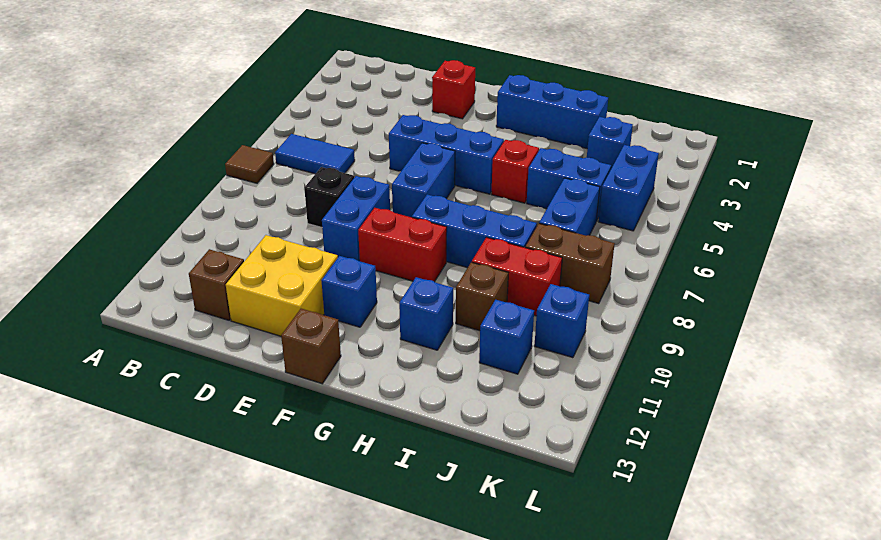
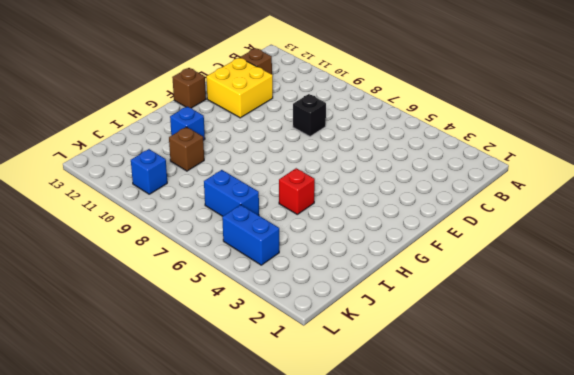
none -> brown 1x1 tile [225,145,274,183]
none -> blue 1x2 tile [275,134,355,174]
none -> red 1x1 brick [432,60,475,119]

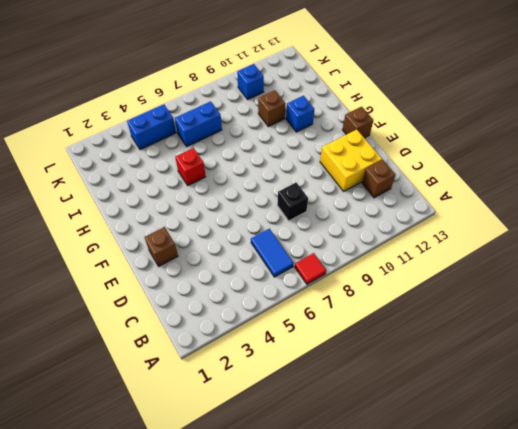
red 1x1 tile [295,253,326,284] -> brown 1x1 tile [225,145,274,183]
brown 1x1 brick [145,227,178,266] -> red 1x1 brick [432,60,475,119]
none -> blue 1x3 brick [389,115,504,194]
none -> blue 1x2 brick [322,176,390,261]
none -> blue 1x2 brick [392,143,455,217]

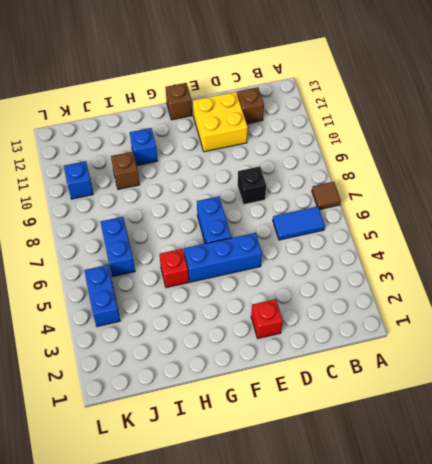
none -> blue 1x2 brick [322,176,390,261]
none -> red 1x2 brick [358,208,447,282]
none -> blue 1x1 brick [321,256,377,327]

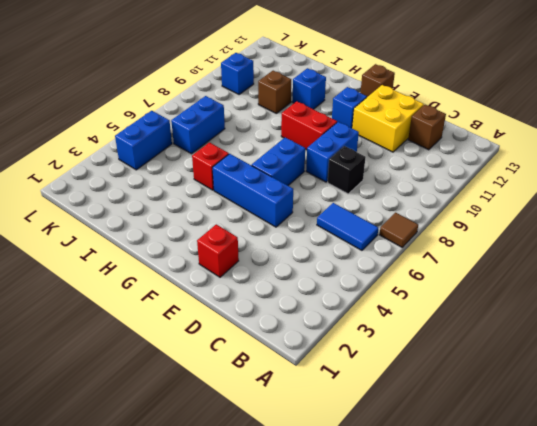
none -> blue 1x3 brick [496,75,608,149]
none -> blue 1x3 brick [412,195,537,268]
none -> blue 1x2 brick [527,148,611,221]

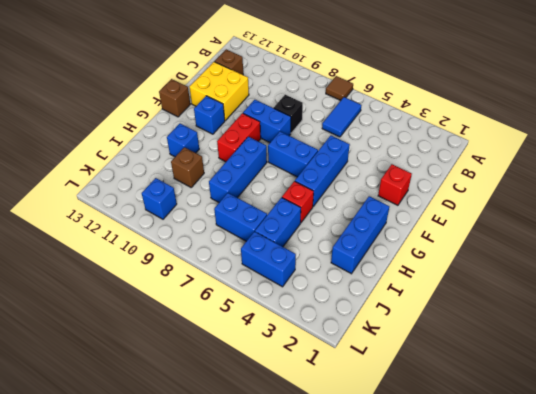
none -> red 1x2 brick [472,237,562,316]
none -> blue 1x1 brick [587,117,633,169]
none -> brown 1x2 brick [525,224,615,304]

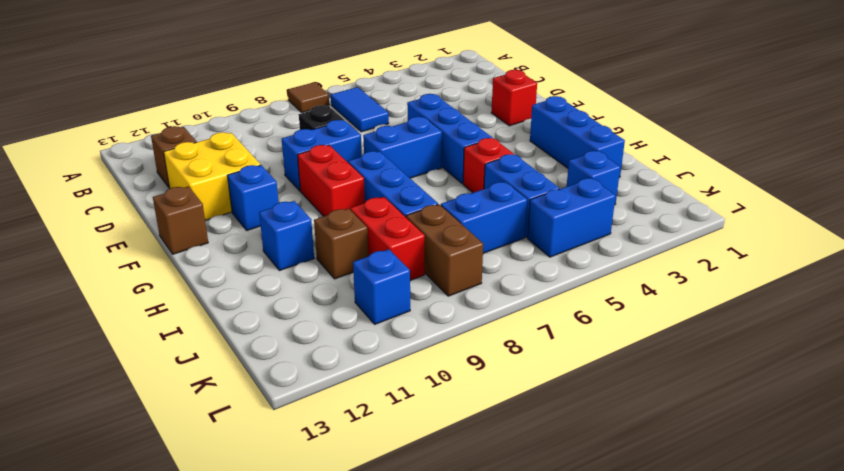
none -> blue 1x1 brick [479,300,534,374]

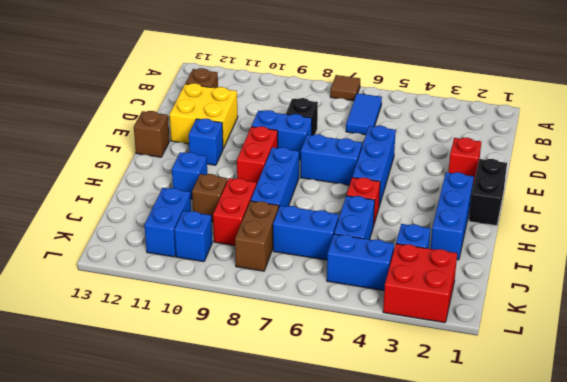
black 1x2 brick [469,159,507,226] -> none
blue 1x2 brick [145,188,191,257] -> blue 1x1 brick [479,300,534,374]
red 2x2 brick [383,244,457,323] -> none

